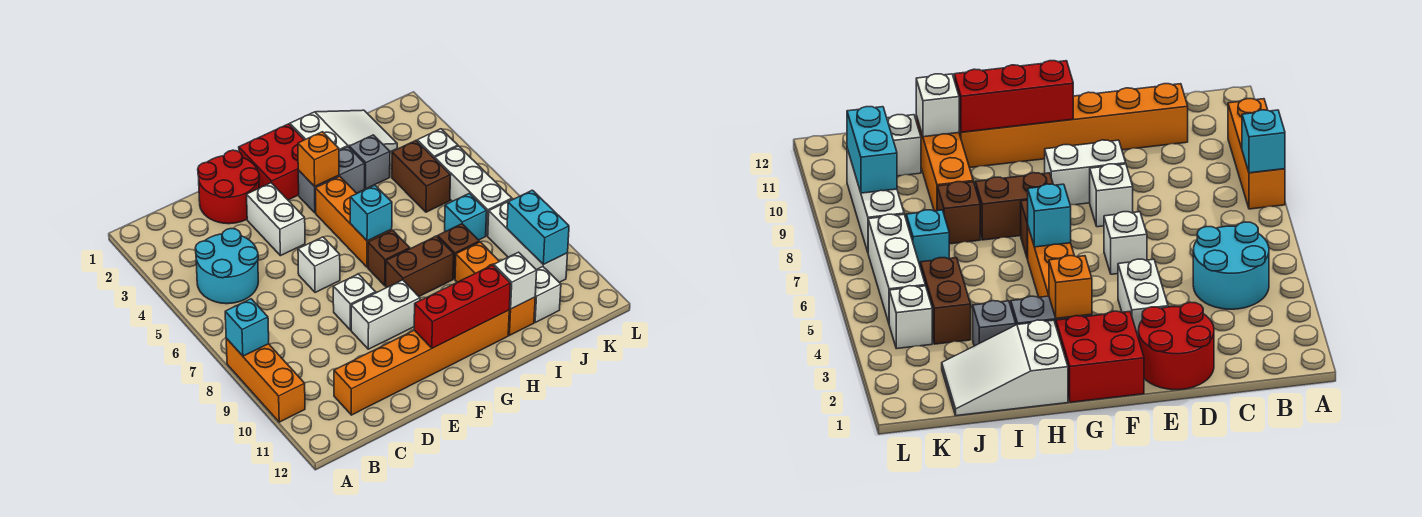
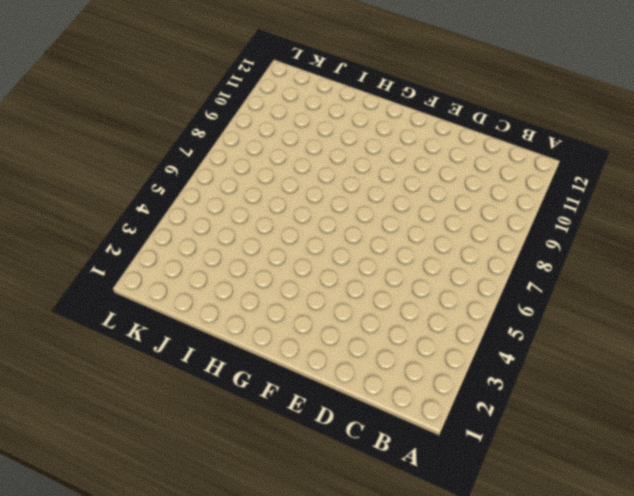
none -> orange 1x3 brick [226,338,305,422]
none -> cyan 2x2 round brick [195,229,258,304]
none -> orange 1x6 brick [334,310,509,415]

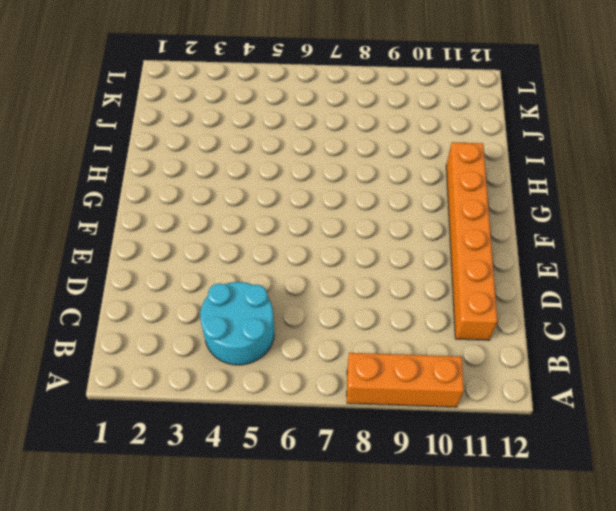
none -> red 2x2 round brick [198,150,259,224]
none -> white 1x2 brick [247,183,305,256]
none -> white 1x1 brick [298,237,340,293]

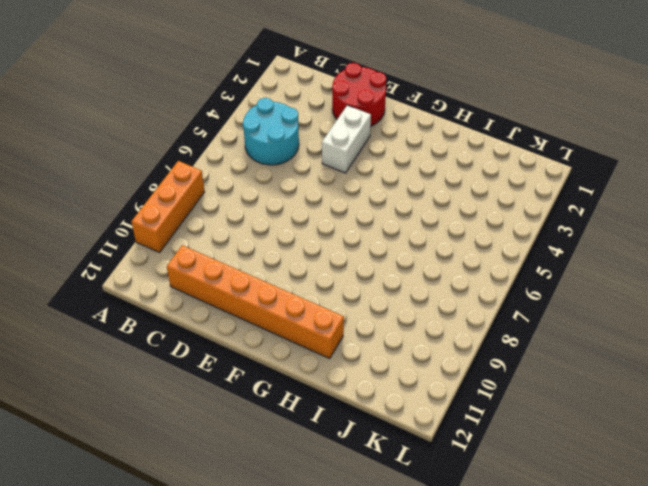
none -> white 1x1 brick [298,237,340,293]
none -> white 1x1 brick [333,274,376,330]
none -> white 1x2 brick [351,280,420,349]

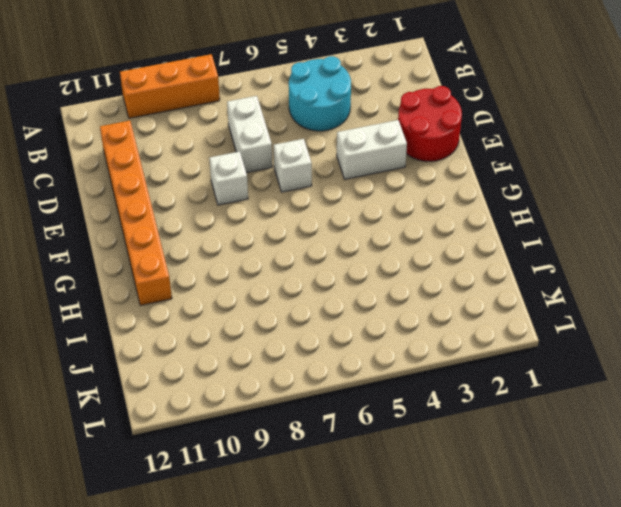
white 1x2 brick [227,96,272,173] -> white 1x2 brick moved to [351,280,420,349]
none -> red 2x2 brick [239,124,304,200]
none -> grey 1x2 brick [298,147,365,213]
none -> orange 1x3 brick [315,176,392,267]

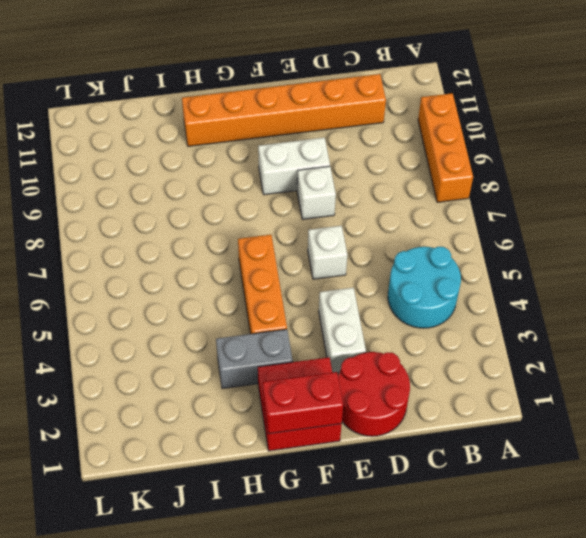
red 1x2 brick [263,372,343,434] -> none
none -> brown 1x1 brick [368,230,410,286]
none -> brown 1x2 brick [386,236,454,296]
none -> white 2x3 slope [290,110,397,152]

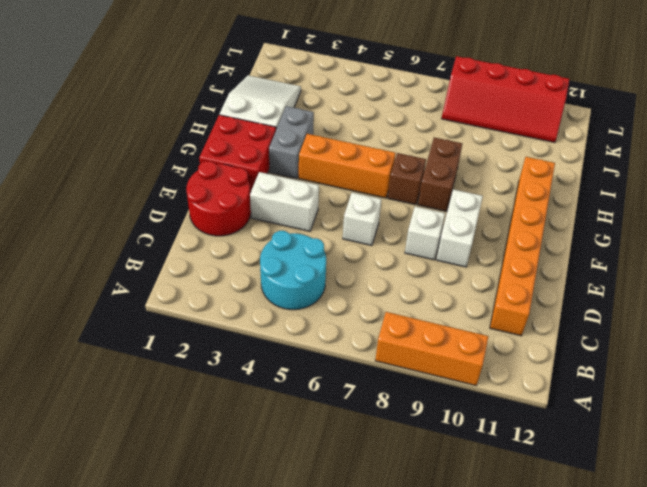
red 2x4 slope [442,56,569,143] -> white 1x3 brick [488,199,568,282]
none -> grey 1x1 brick [349,135,390,189]
none -> brown 1x1 brick [438,224,479,279]
none -> orange 1x3 brick [455,242,535,335]

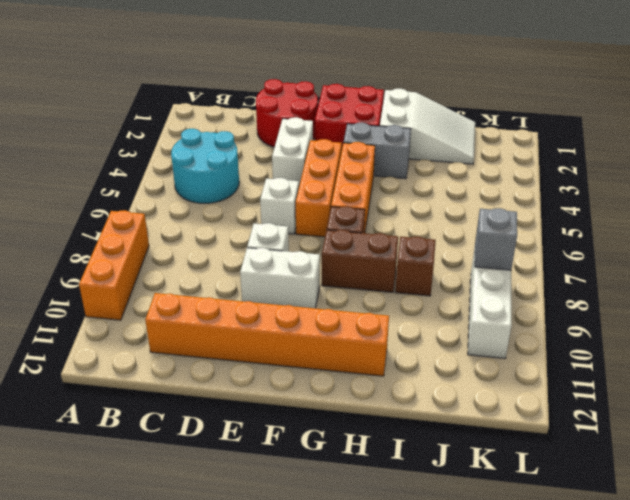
orange 1x3 brick [296,139,342,237] -> orange 1x3 brick moved to [455,242,535,335]
grey 1x1 brick [474,208,517,270] -> grey 1x1 brick moved to [349,135,390,189]
none -> brown 1x2 brick [392,141,451,212]
none -> cyan 1x1 brick [445,193,487,240]
none -> white 1x1 brick [534,267,561,322]

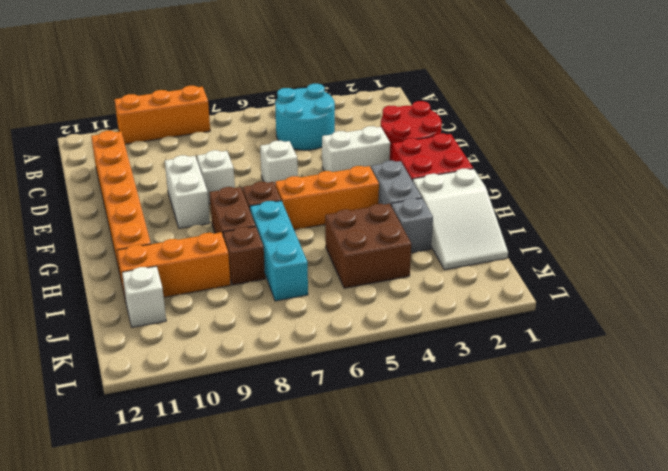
cyan 1x3 brick [250,201,308,301] -> cyan 1x1 brick [445,193,487,240]
brown 2x2 brick [325,204,411,288] -> brown 1x2 brick [392,141,451,212]
none -> white 1x1 brick [417,129,458,159]
none -> white 1x3 brick [435,146,512,236]
none -> white 1x3 brick [488,199,568,282]

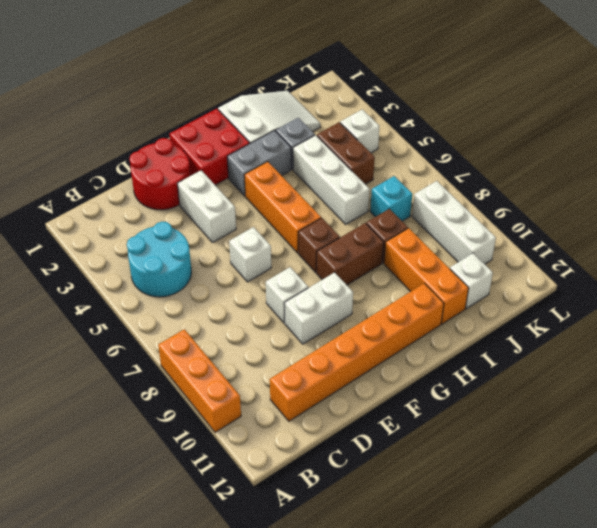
white 1x3 brick [293,135,370,224] -> white 1x3 brick moved to [435,146,512,236]
none -> cyan 1x1 brick [225,299,269,356]
none -> red 1x3 brick [414,265,511,348]
none -> orange 1x1 brick [298,132,339,187]

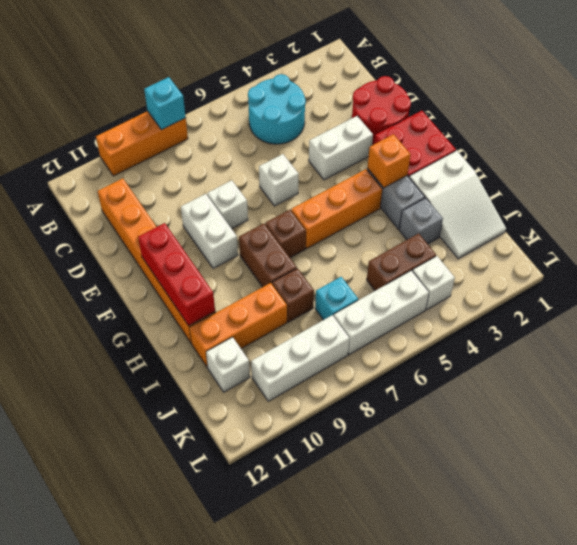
none -> cyan 1x1 brick [350,185,392,241]
none -> white 1x1 brick [494,252,537,309]
none -> cyan 1x2 brick [507,190,569,265]

